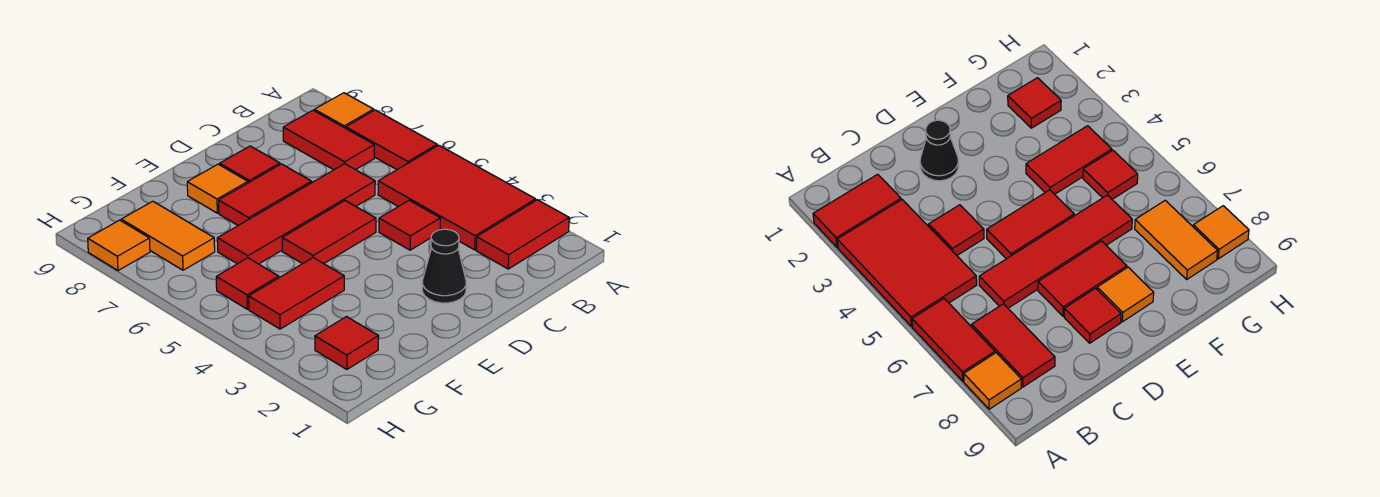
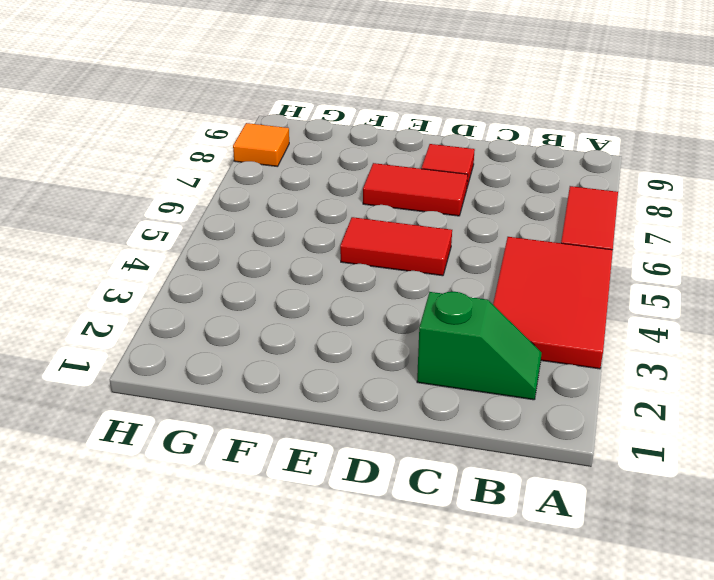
green 1x2 slope [417,292,542,400] -> red 1x2 tile [476,200,569,269]
none -> orange 1x1 tile [314,93,374,128]
none -> red 1x2 tile [283,110,374,170]
none -> red 1x1 tile [379,200,440,250]

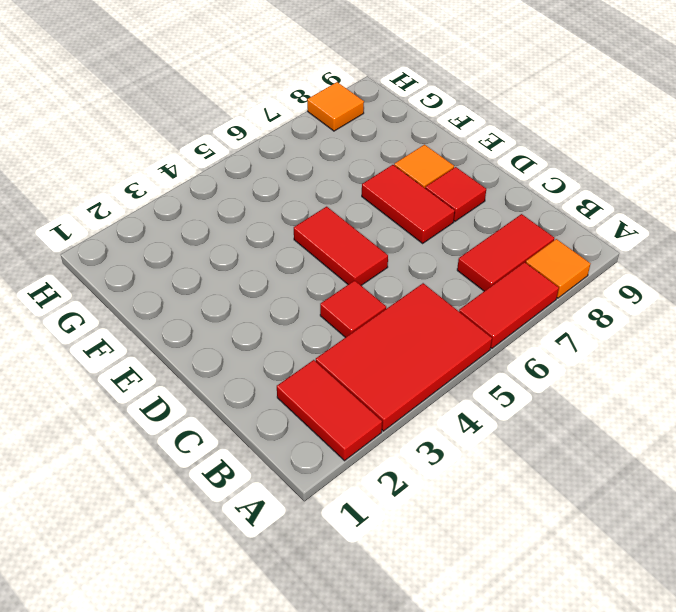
none -> red 1x4 tile [217,164,375,264]
none -> black 1x1 cone [422,229,466,303]
none -> red 1x2 tile [249,258,344,329]

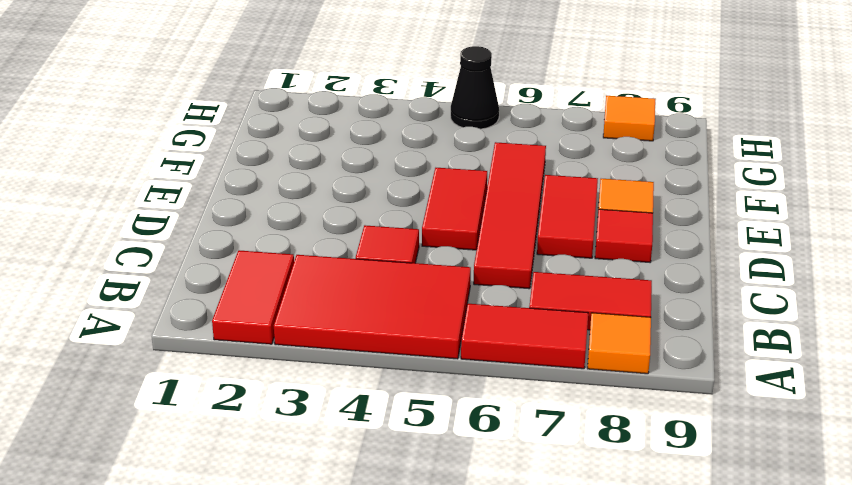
black 1x1 cone [451,46,499,129] -> black 1x1 cone moved to [422,229,466,303]
none -> red 1x2 tile [249,258,344,329]
none -> red 1x1 tile [315,317,379,369]
none -> red 1x1 tile [216,258,279,309]

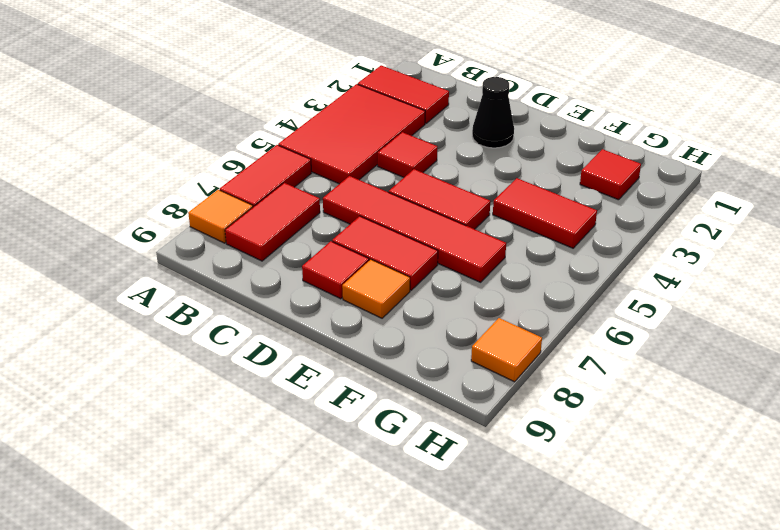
none -> red 1x1 tile [216,258,279,309]
none -> orange 1x2 tile [121,201,215,270]

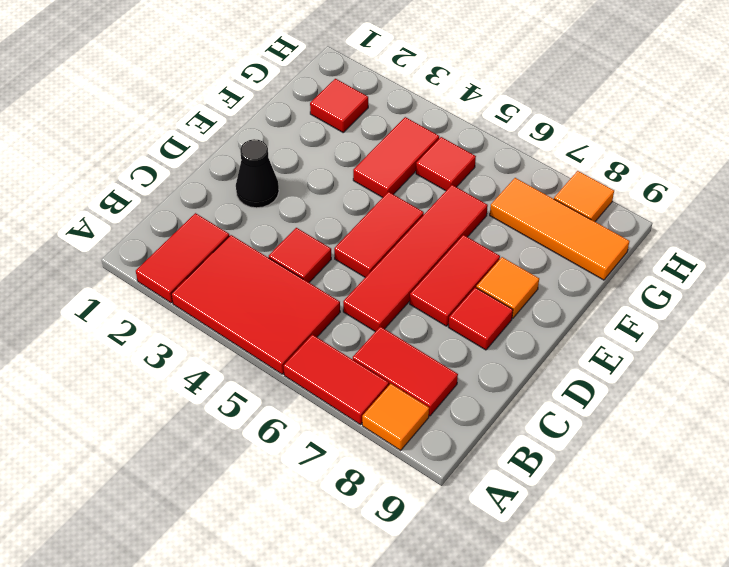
orange 1x3 tile [490,178,629,280] -> orange 1x2 tile [121,201,215,270]

